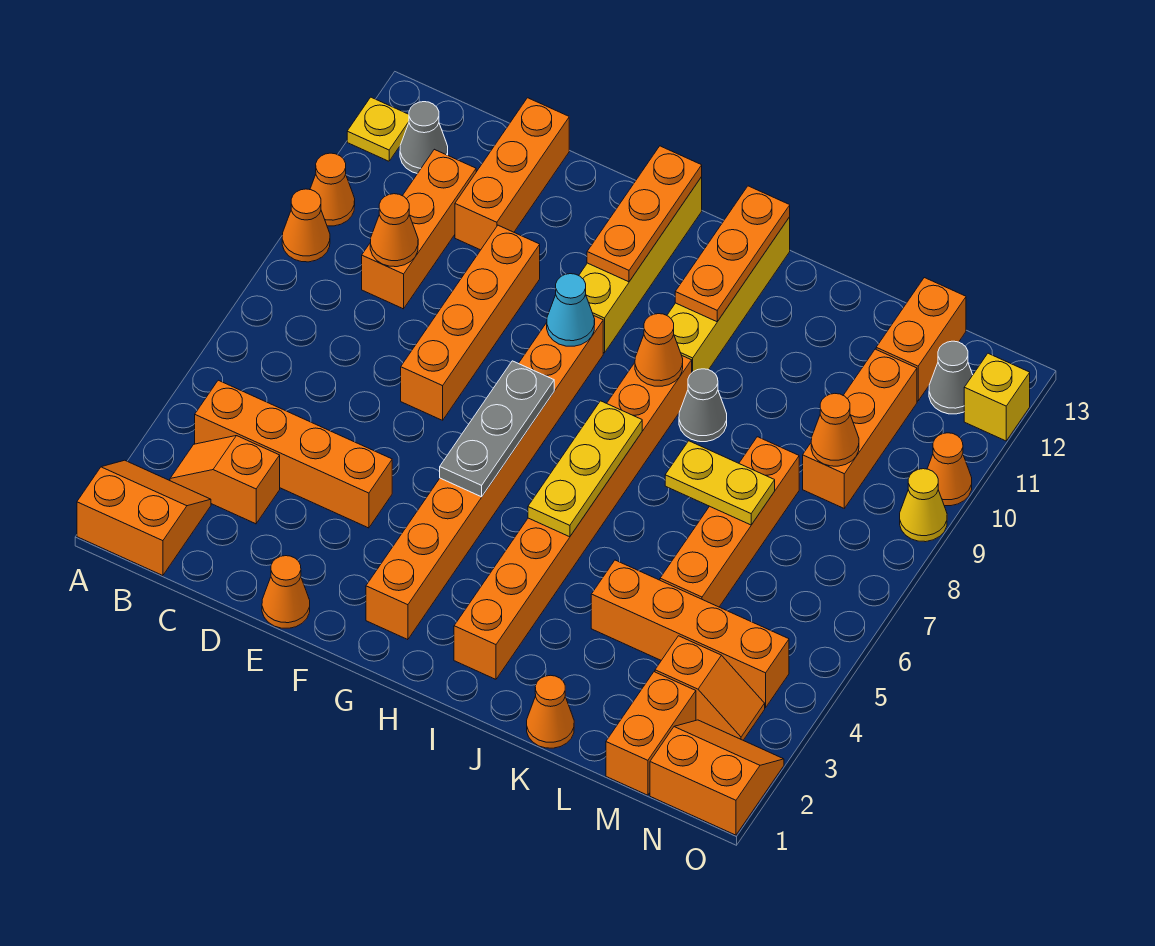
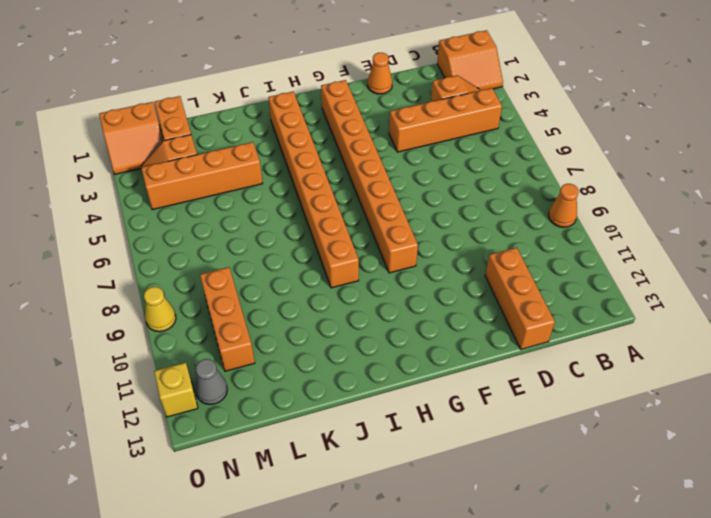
none -> orange 1x1 cone [310,153,355,226]
none -> yellow 1x1 plate [347,97,409,161]
none -> grey 1x1 cone [400,102,448,174]
none -> orange 1x3 brick [362,149,476,309]

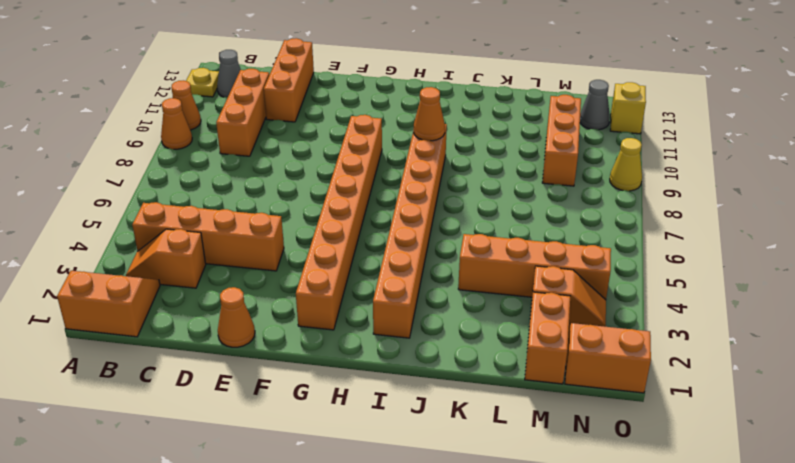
none -> orange 1x4 brick [401,225,540,420]
none -> yellow 1x4 brick [579,177,702,353]
none -> yellow 1x4 brick [667,217,790,372]
none -> grey 1x1 cone [679,369,727,442]

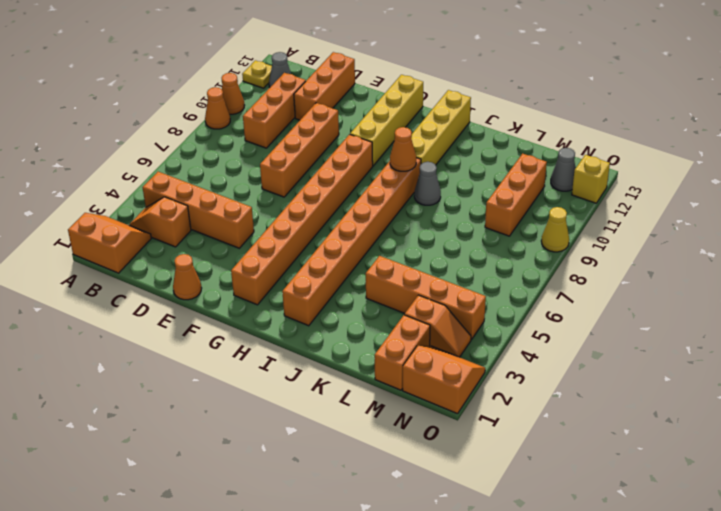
none -> orange 1x1 cone [527,675,574,748]
none -> orange 1x4 brick [660,437,799,607]
none -> orange 1x2 brick [876,278,966,401]
none -> orange 1x1 cone [927,433,972,506]

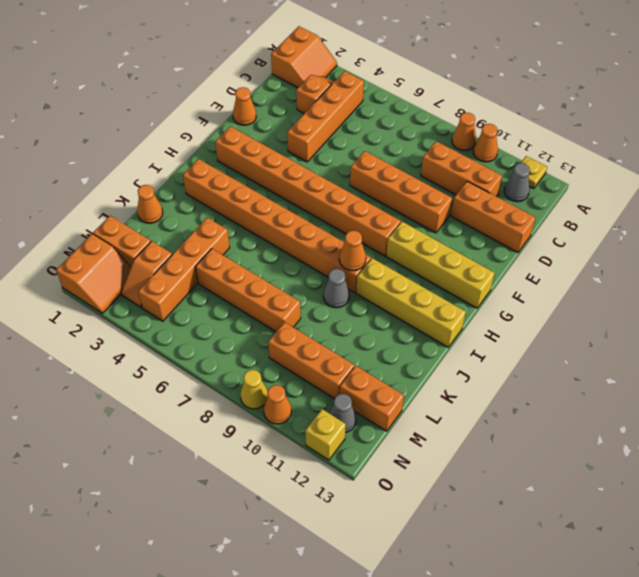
none -> orange 1x1 cone [370,194,418,267]
none -> grey 1x3 plate [440,361,554,497]
none -> cyan 1x1 cone [547,274,595,346]
none -> orange 1x3 plate [587,146,702,282]

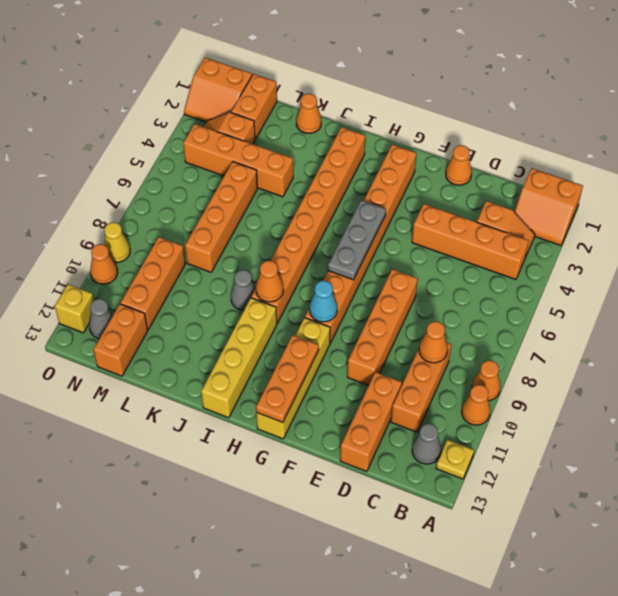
none -> yellow 1x3 plate [528,401,642,537]
none -> orange 1x3 plate [675,186,790,322]
none -> yellow 1x2 plate [665,441,775,525]
none -> orange 1x1 cone [811,394,859,466]

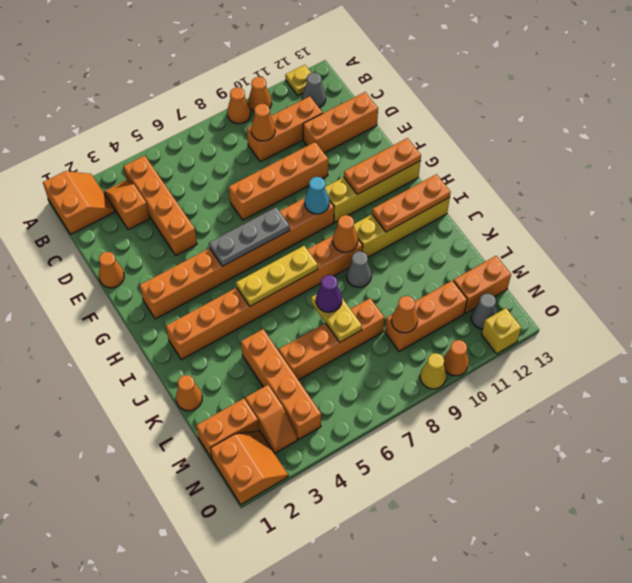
purple 1x1 cone [316,275,342,312] -> none

